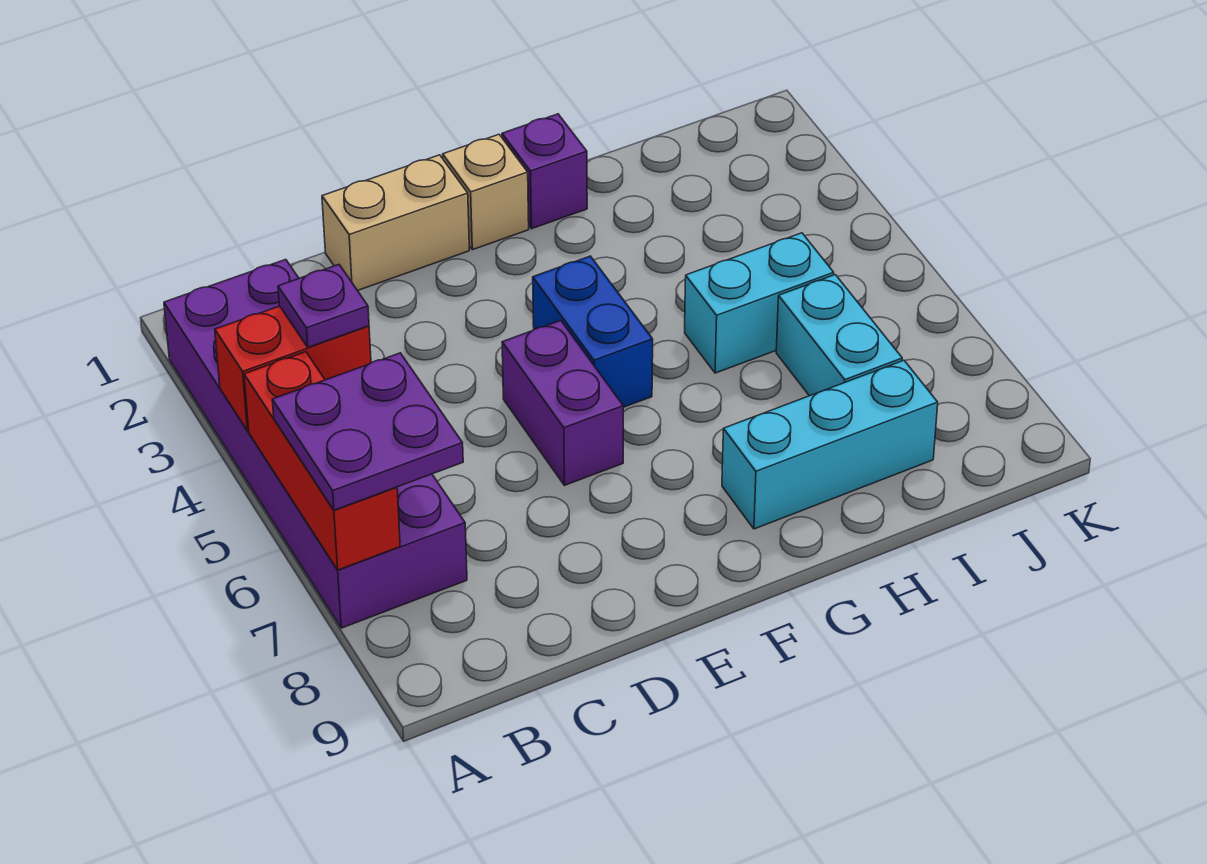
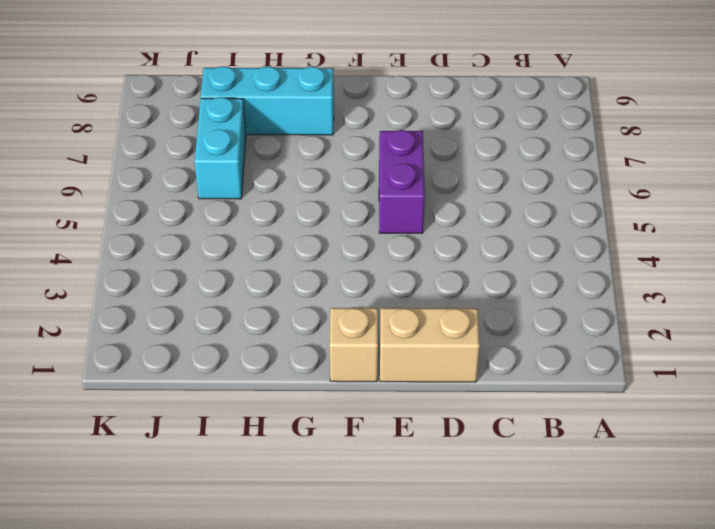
none -> purple 2x6 brick [164,259,467,628]
none -> blue 1x2 brick [533,256,653,407]
none -> purple 1x1 brick [502,114,587,229]

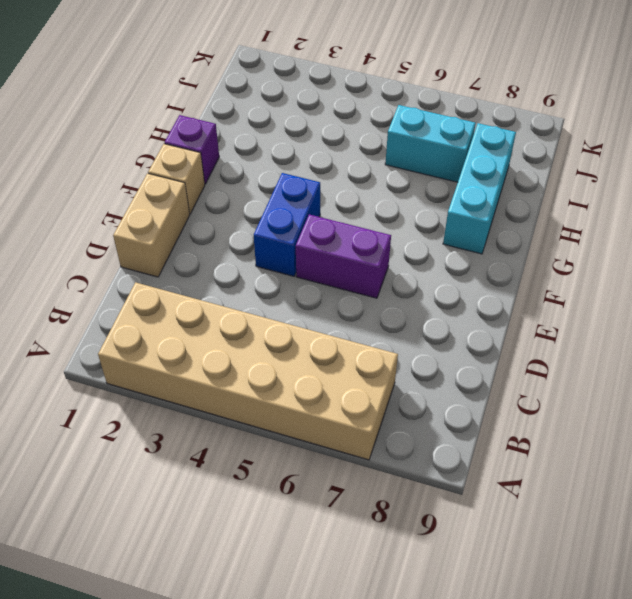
tan 2x6 brick [98,282,398,460] -> purple 2x6 brick [164,259,467,628]
blue 1x2 brick [254,173,320,276] -> blue 1x2 brick turned to [533,256,653,407]
none -> cyan 1x2 brick [685,233,834,373]
none -> red 1x2 brick [215,306,371,431]
none -> red 1x3 brick [244,352,400,570]

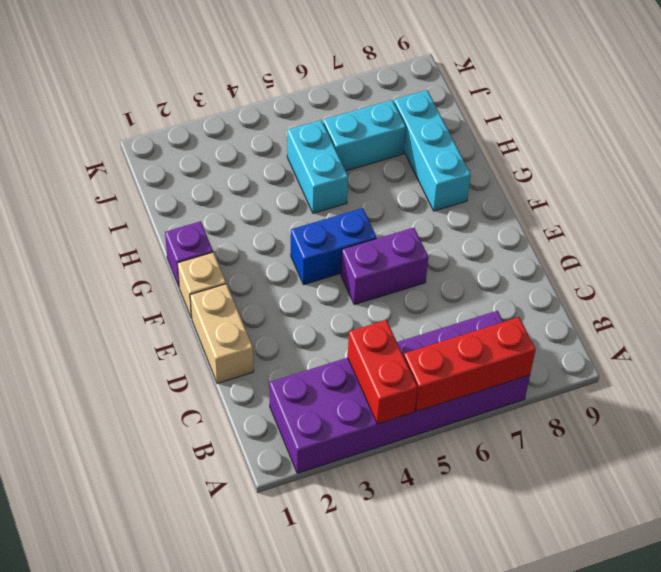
none -> purple 2x2 plate [272,353,463,510]
none -> purple 1x1 plate [278,265,369,347]

